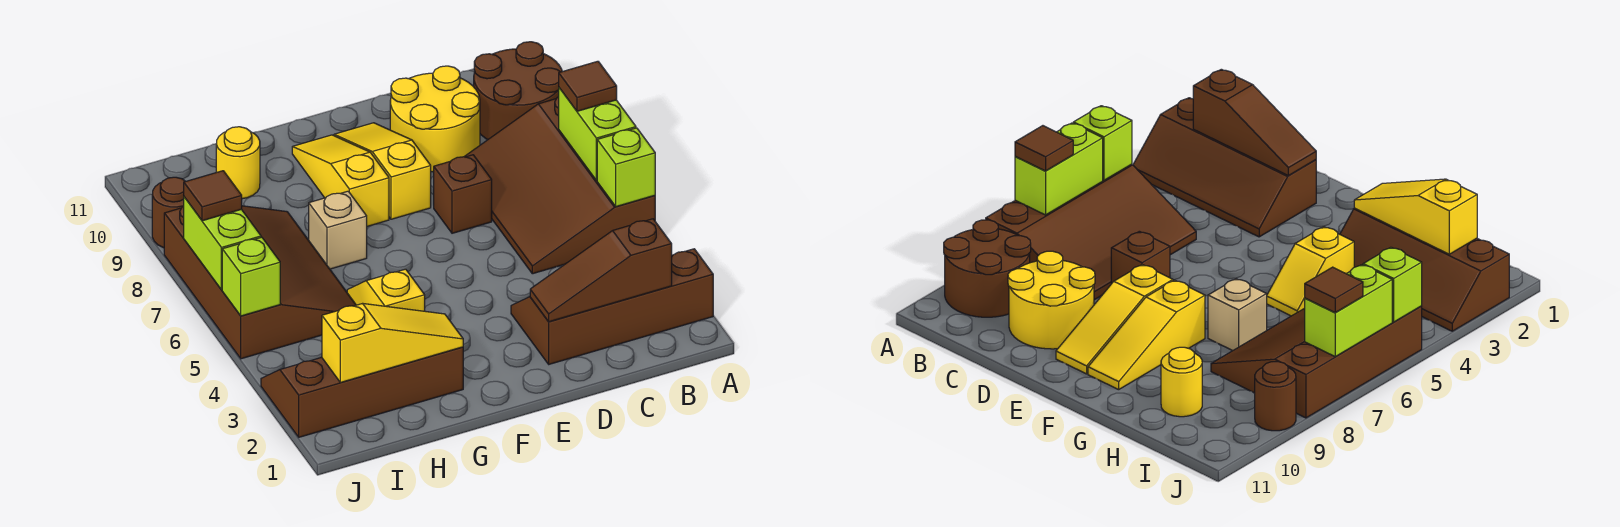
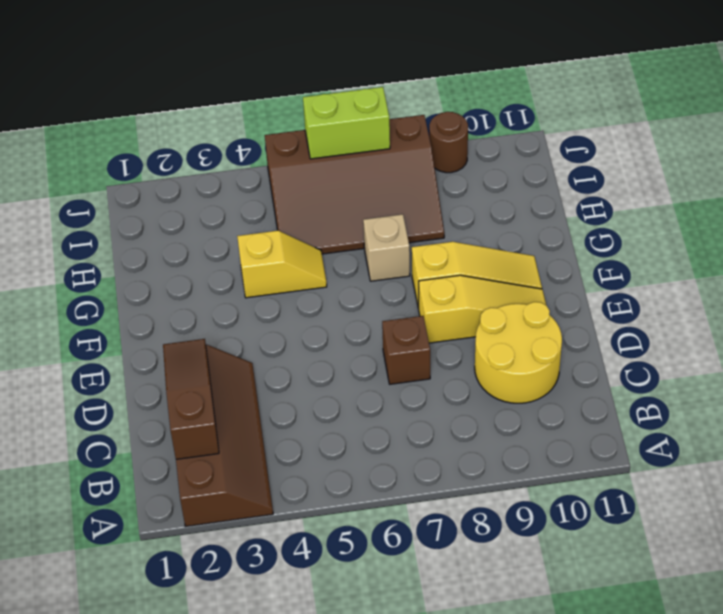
none -> brown 3x4 slope [464,97,655,274]
none -> brown 2x2 round brick [474,42,562,140]
none -> brown 2x4 slope [261,347,463,437]

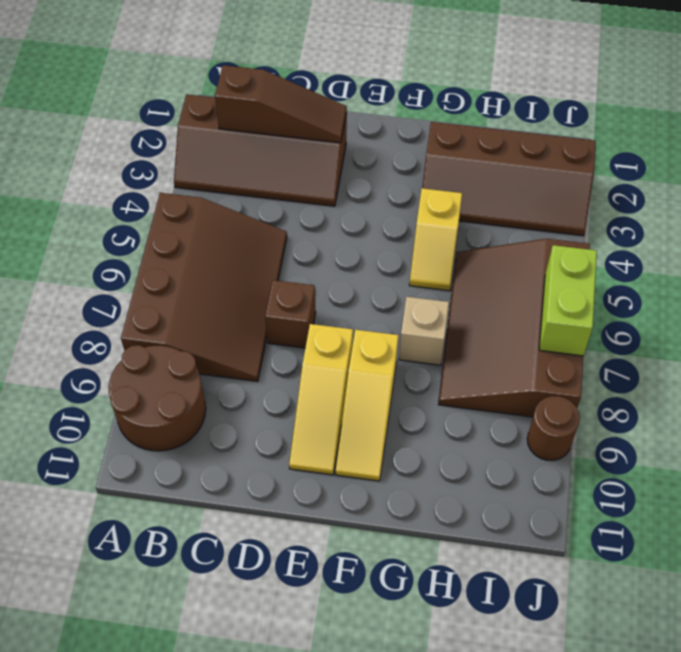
none -> yellow 2x2 round brick [390,66,480,172]
none -> yellow 1x1 round brick [216,127,260,199]
none -> lime 1x1 brick [597,128,655,207]

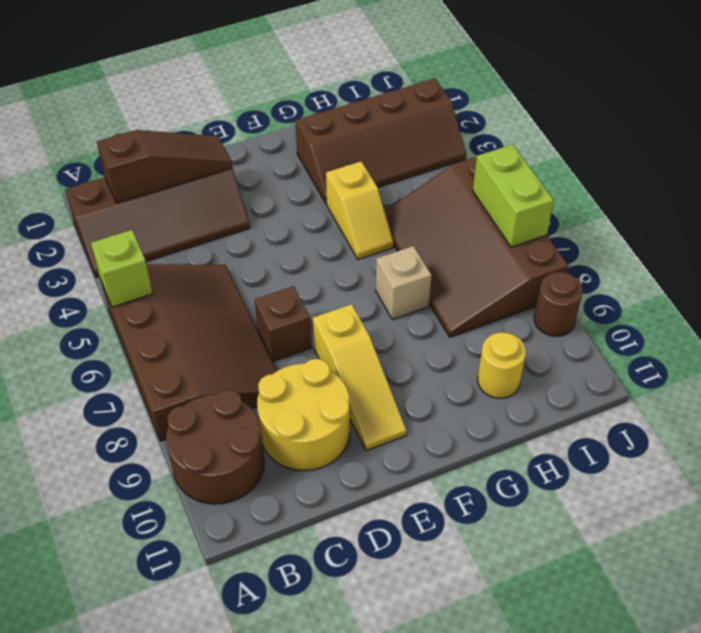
none -> yellow 1x3 slope [292,135,389,226]
none -> lime 1x2 brick [559,88,636,180]
none -> yellow 1x3 slope [322,303,463,382]

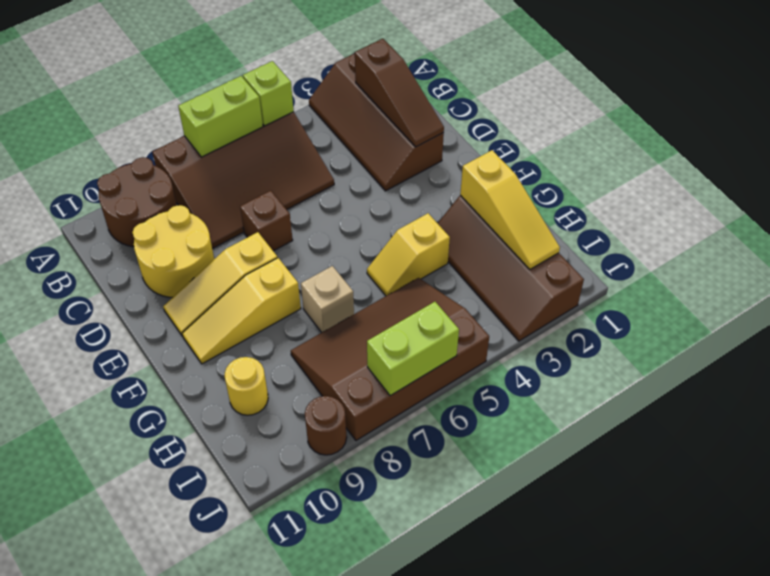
yellow 1x3 slope [460,150,560,269] -> yellow 1x3 slope turned to [322,303,463,382]
none -> lime 1x1 brick [222,237,280,316]
none -> brown 1x1 tile [559,61,617,111]
none -> brown 1x1 tile [184,171,242,221]

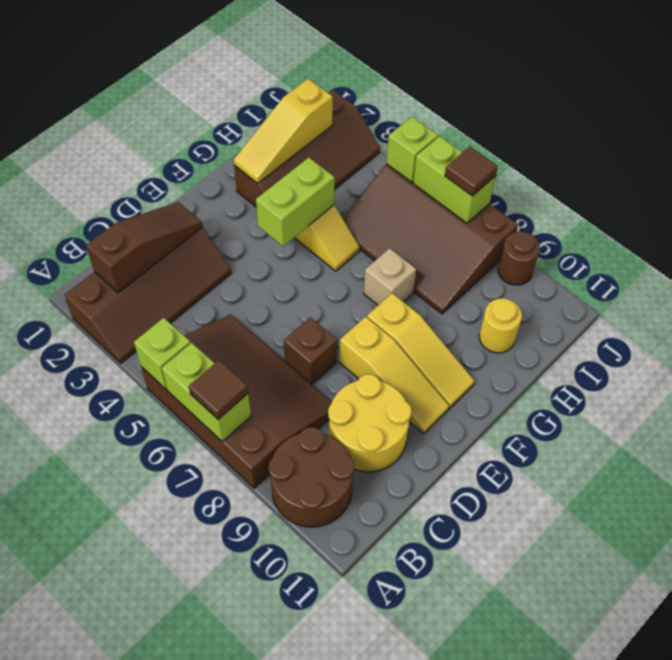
lime 1x2 brick [256,158,335,246] -> none

